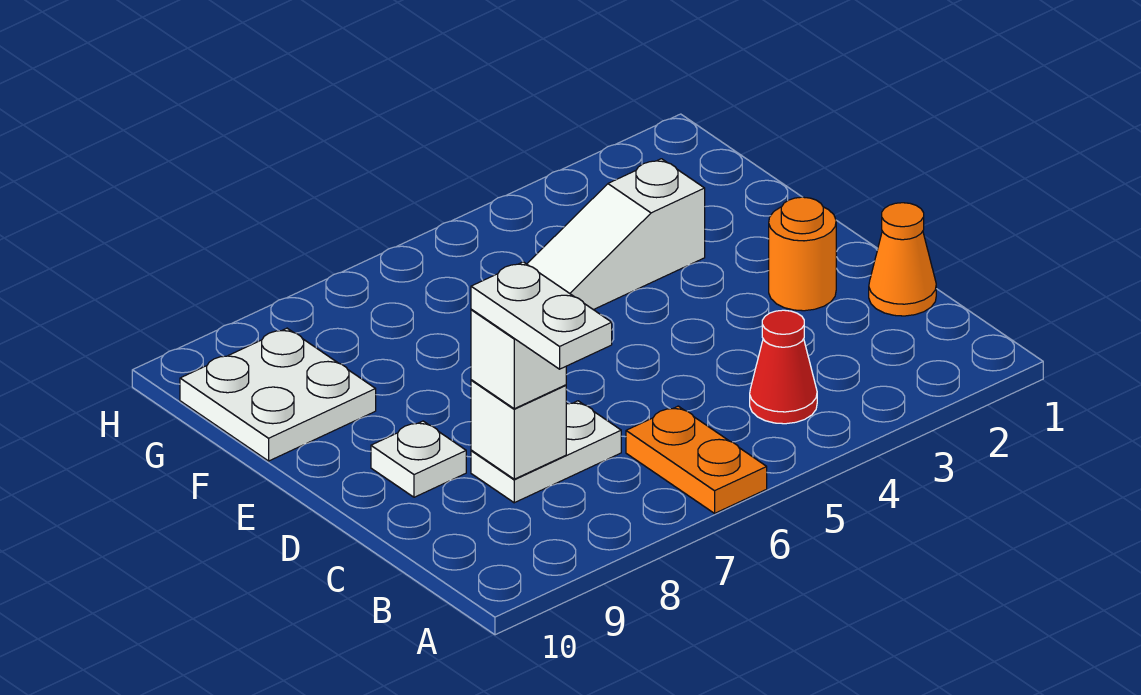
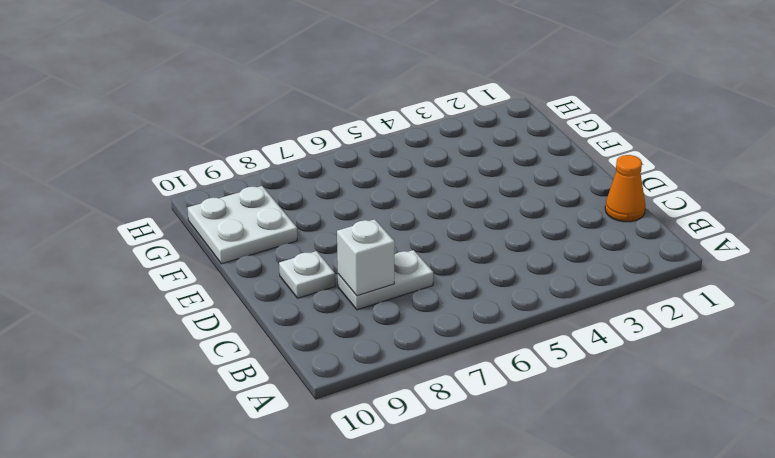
none -> orange 1x2 plate [626,406,767,513]
none -> red 1x1 cone [750,310,817,424]

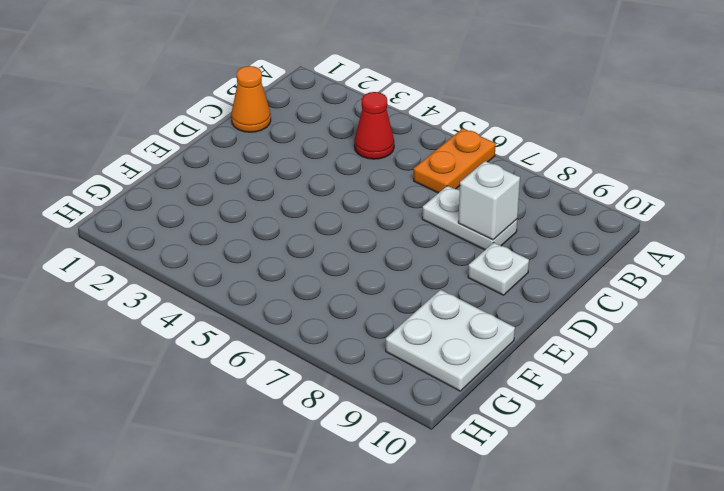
none -> orange 1x1 round brick [769,197,836,311]
none -> white 1x3 slope [527,159,705,310]

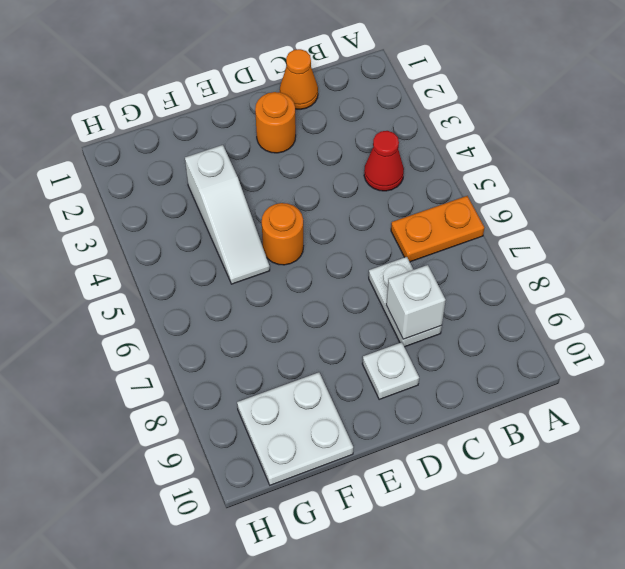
orange 1x1 round brick [262,203,303,265] -> none
none -> white 1x1 brick [471,309,566,409]
none -> white 1x2 plate [471,262,612,369]

